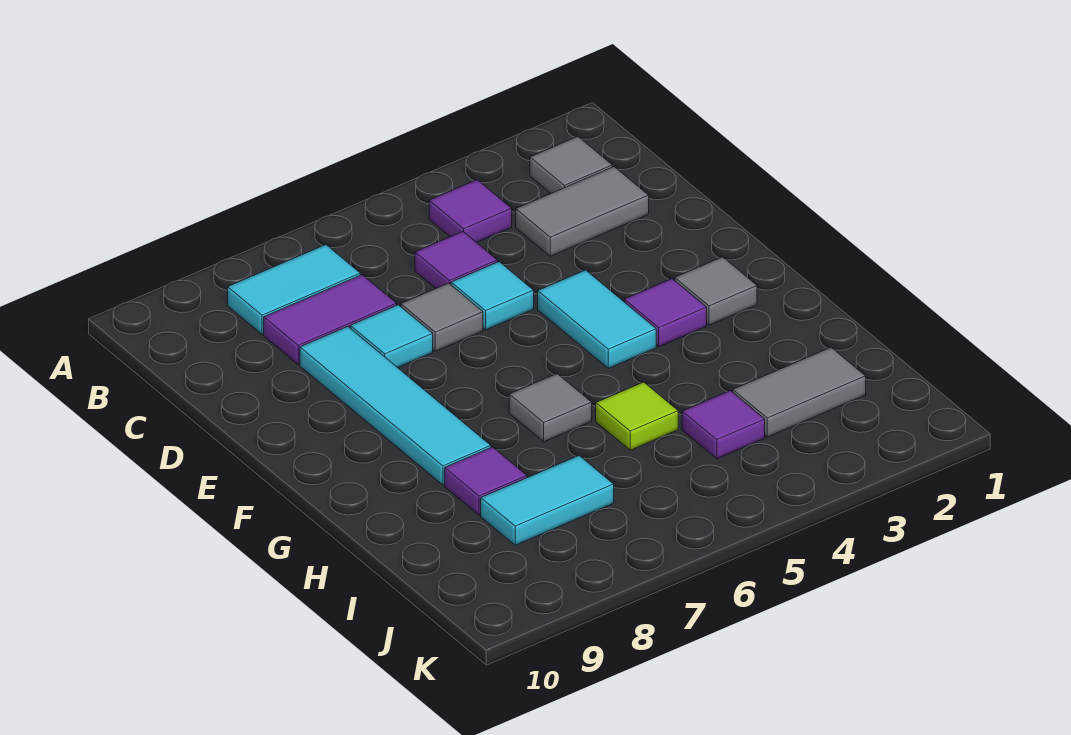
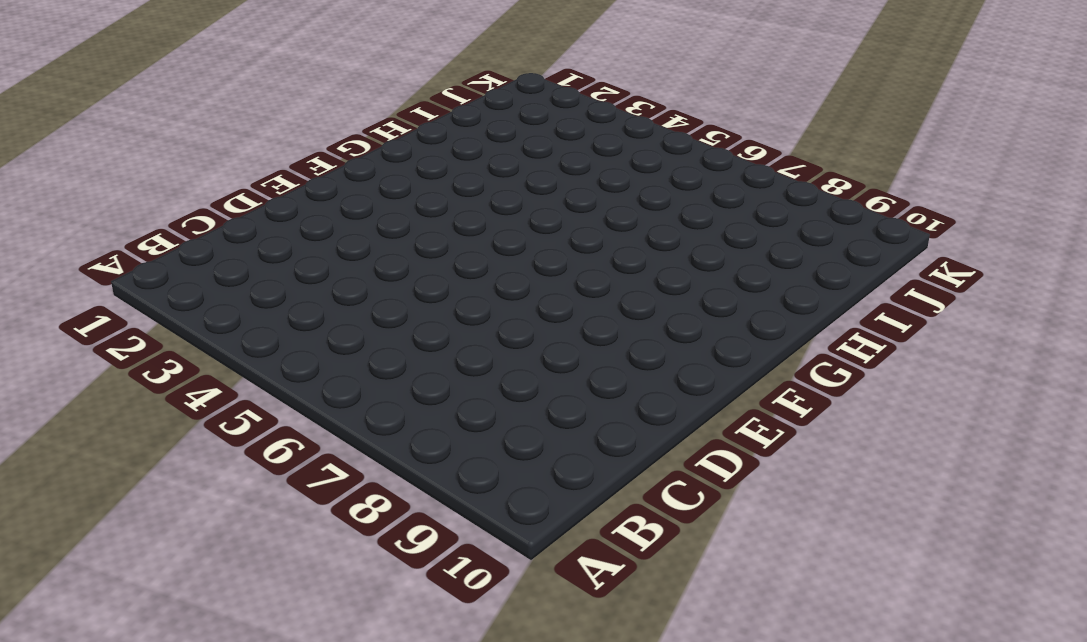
none -> grey 1x1 tile [530,136,612,193]
none -> purple 1x1 tile [429,180,512,243]
none -> cyan 1x2 tile [228,245,360,334]

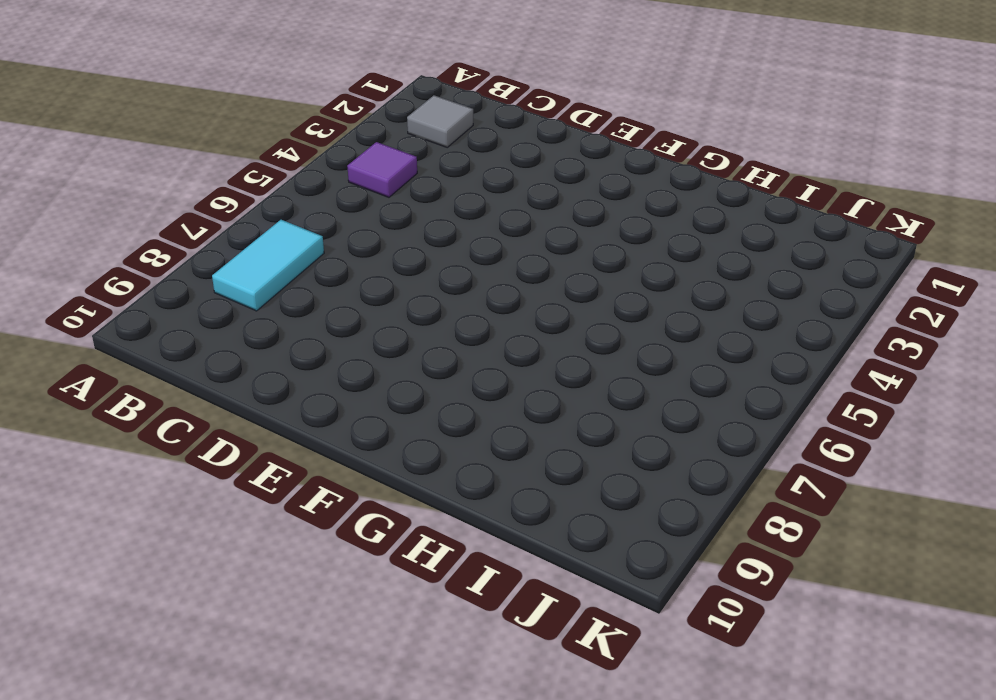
none -> grey 1x2 tile [516,167,649,256]
none -> purple 1x1 tile [415,231,497,288]
none -> purple 1x2 tile [264,275,397,364]

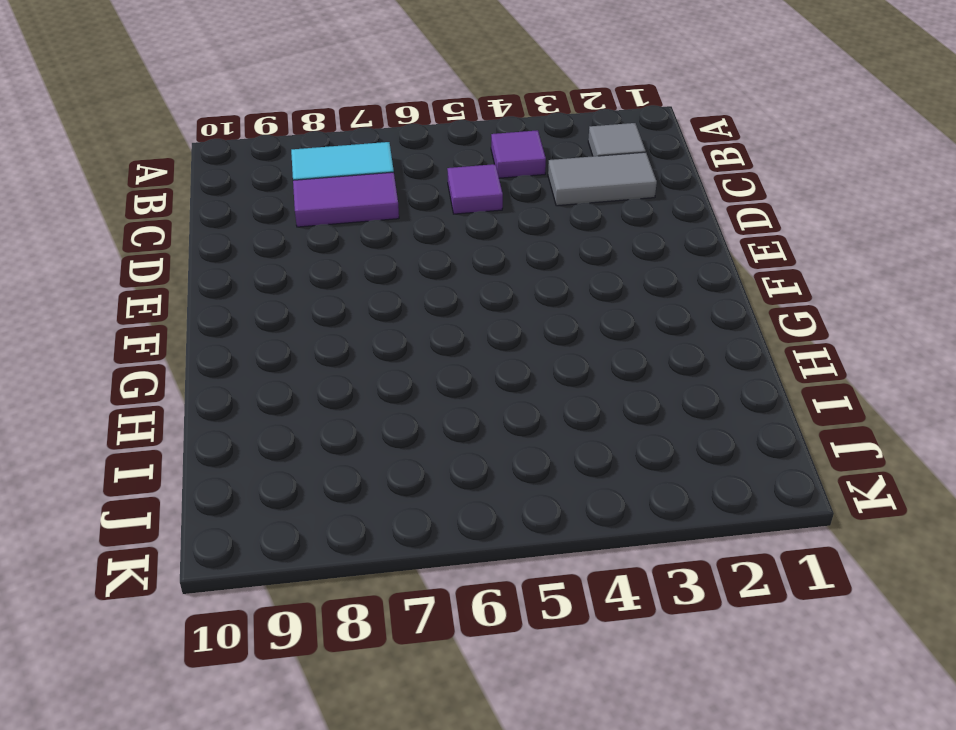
none -> cyan 1x1 tile [451,262,534,330]
none -> grey 1x1 tile [401,283,483,351]
none -> cyan 1x1 tile [350,305,433,368]

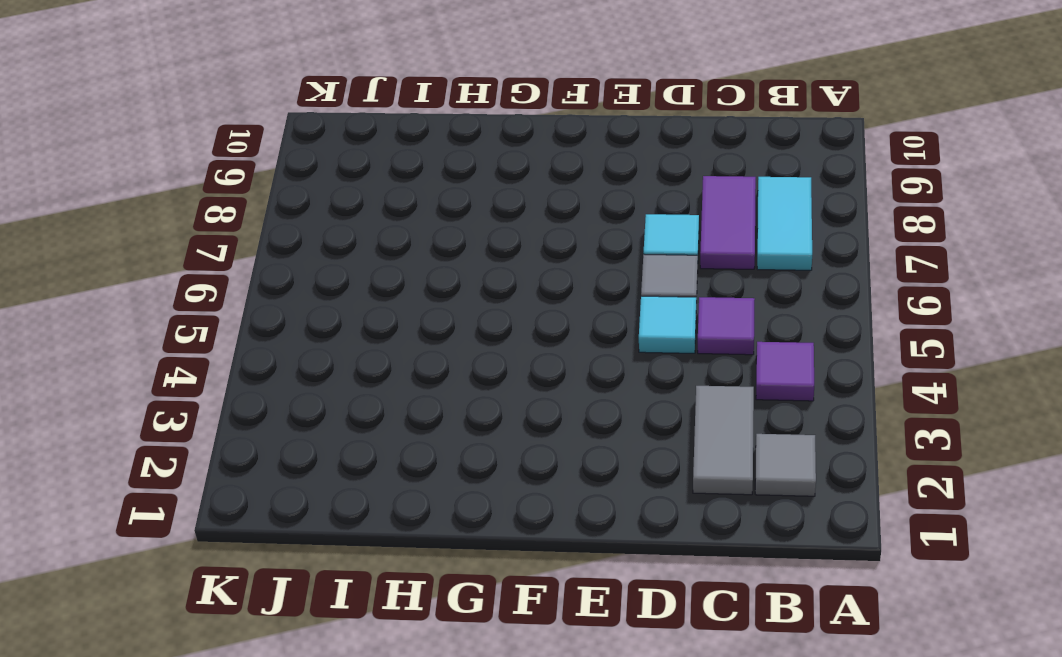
none -> cyan 1x4 tile [300,326,491,485]
none -> cyan 1x2 tile [538,270,656,368]
none -> grey 1x1 tile [675,257,757,325]

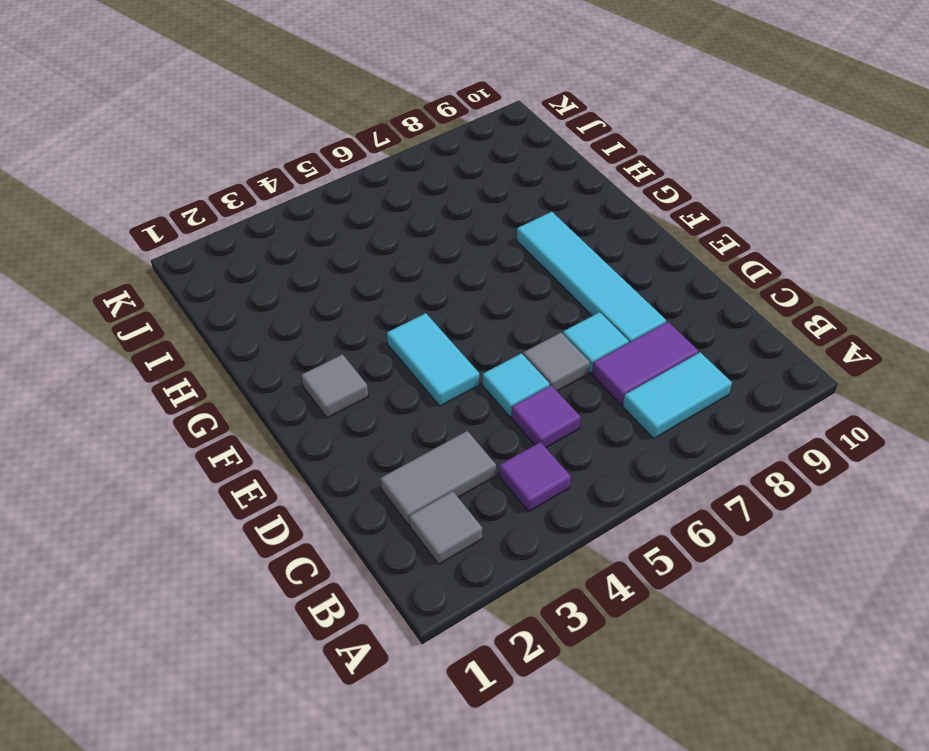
none -> purple 1x1 tile [624,279,707,347]
none -> grey 1x1 tile [509,374,592,442]
none -> lime 1x1 tile [596,382,678,450]

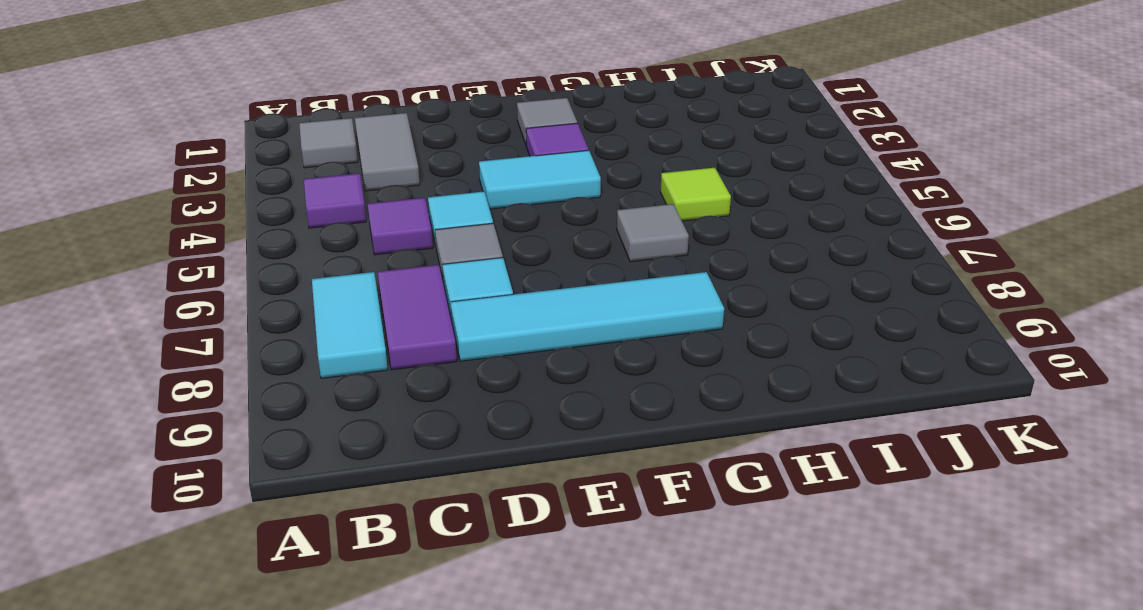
none -> purple 1x1 tile [445,447,527,515]
none -> grey 1x2 tile [733,347,866,437]
none -> purple 1x1 tile [682,391,765,459]

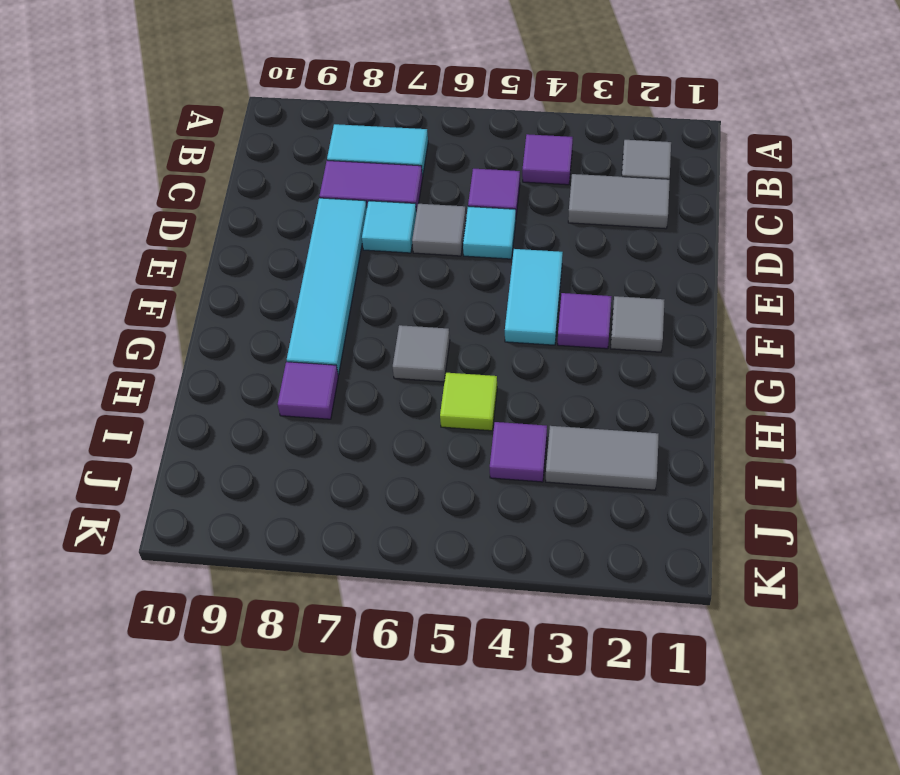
none -> cyan 1x2 tile [481,456,614,545]

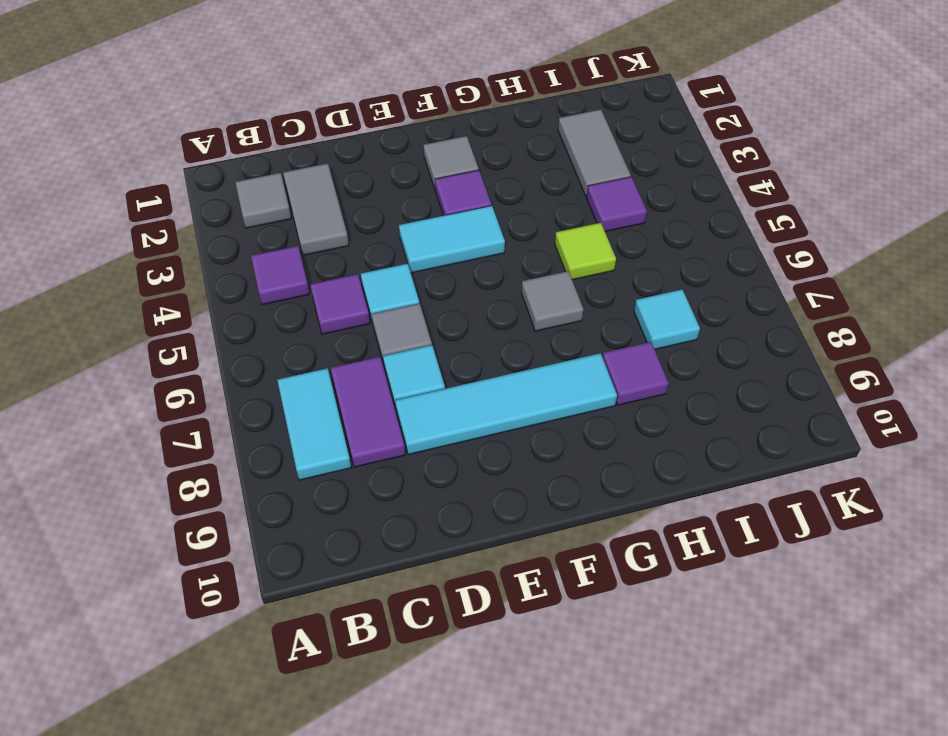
cyan 1x1 tile [634,290,700,349] -> cyan 1x2 tile [481,456,614,545]

